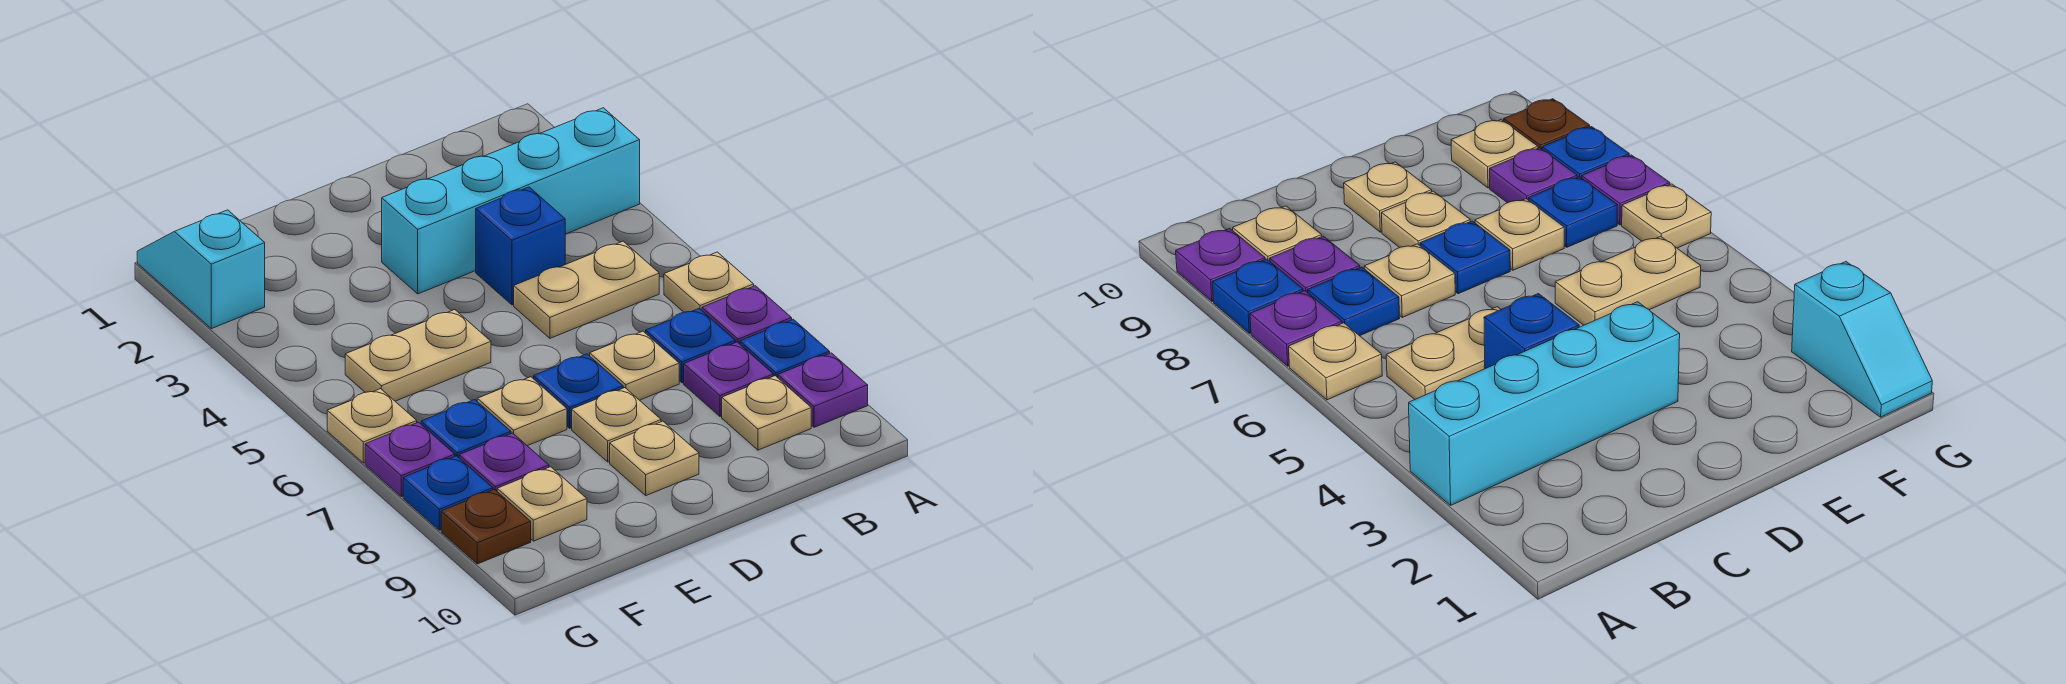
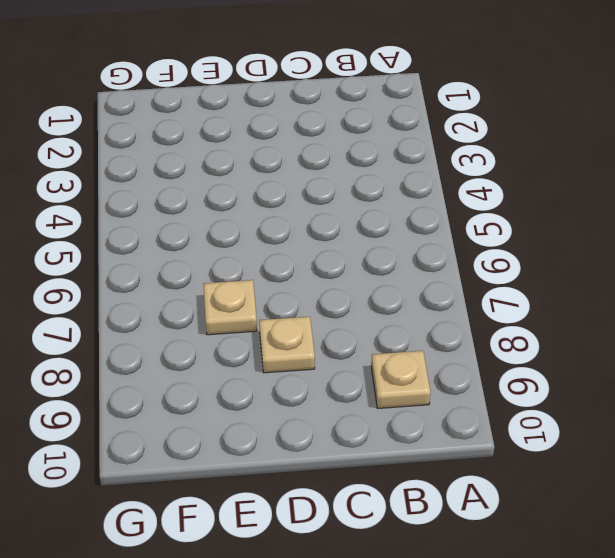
none -> cyan 1x4 brick [382,108,640,294]
none -> tan 1x1 plate [664,252,754,312]
none -> purple 1x1 plate [702,286,792,344]

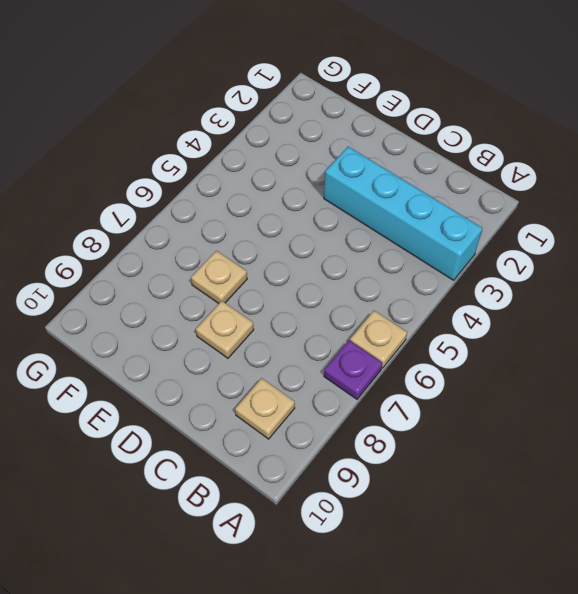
none -> blue 1x1 plate [740,319,830,378]
none -> purple 1x1 plate [778,353,868,427]
none -> tan 1x2 plate [514,241,659,338]

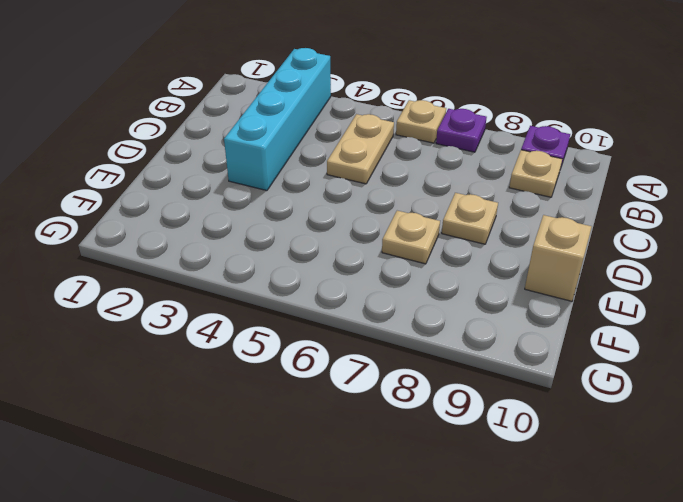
tan 1x1 brick [525,215,591,301] -> none
none -> blue 1x1 plate [740,319,830,378]
none -> blue 1x1 plate [646,309,735,383]
none -> purple 1x1 plate [684,342,773,416]

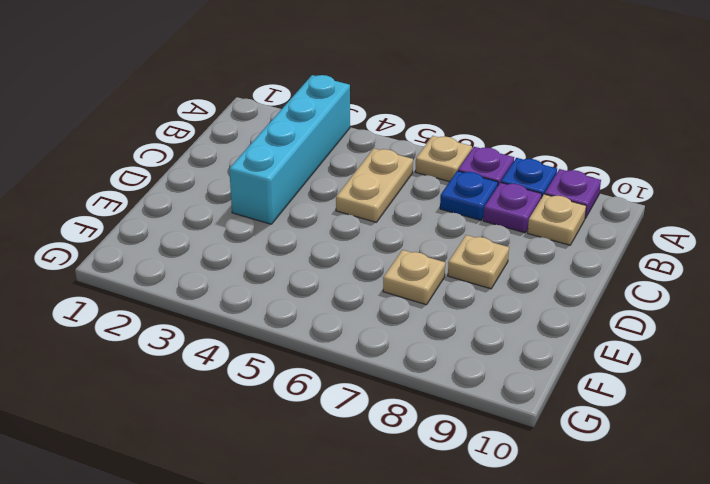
none -> blue 1x1 brick [476,187,565,305]
none -> tan 1x1 plate [590,331,679,400]
none -> blue 1x1 plate [534,354,623,428]

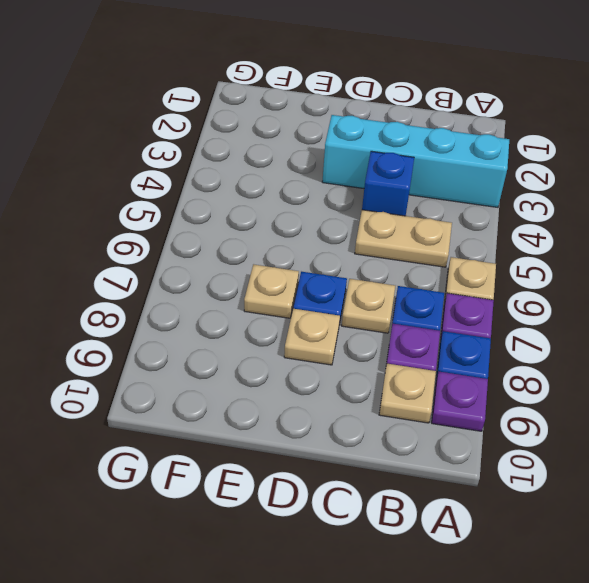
none -> tan 1x1 plate [610,421,699,496]
none -> tan 1x2 plate [345,310,491,401]
none -> blue 1x1 plate [421,399,511,457]

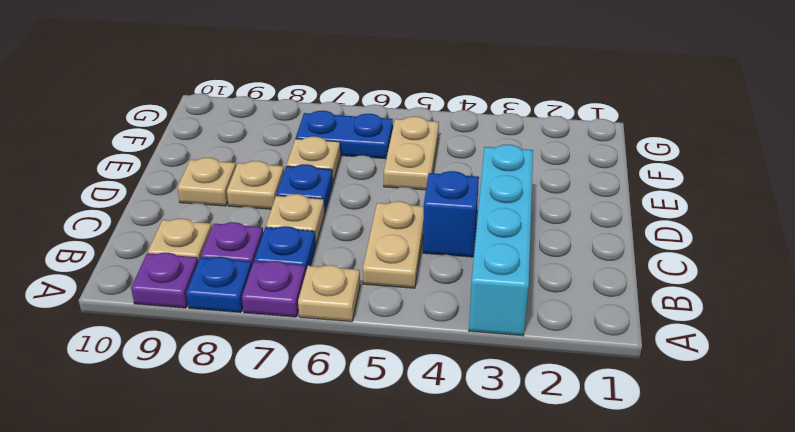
blue 1x2 plate [296,111,393,159] -> blue 1x1 plate [421,399,511,457]
none -> purple 1x1 plate [459,433,549,491]
none -> tan 1x1 plate [497,467,587,541]
none -> cyan 1x2 slope [137,210,265,329]

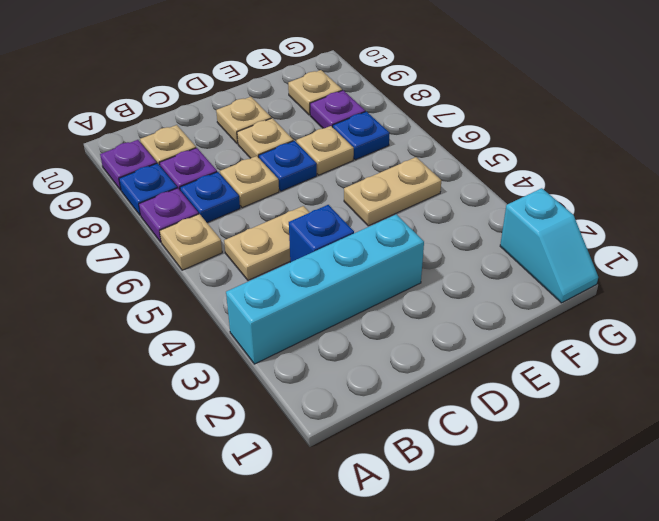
none -> tan 1x1 plate [327,389,417,463]
none -> purple 1x1 plate [365,422,455,497]
none -> blue 1x1 plate [403,456,493,530]

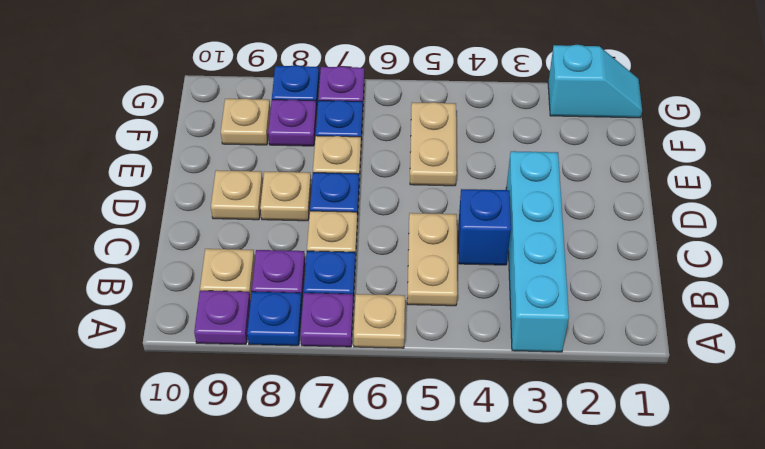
none -> tan 1x1 plate [327,389,417,463]
none -> brown 1x1 plate [441,490,531,564]

